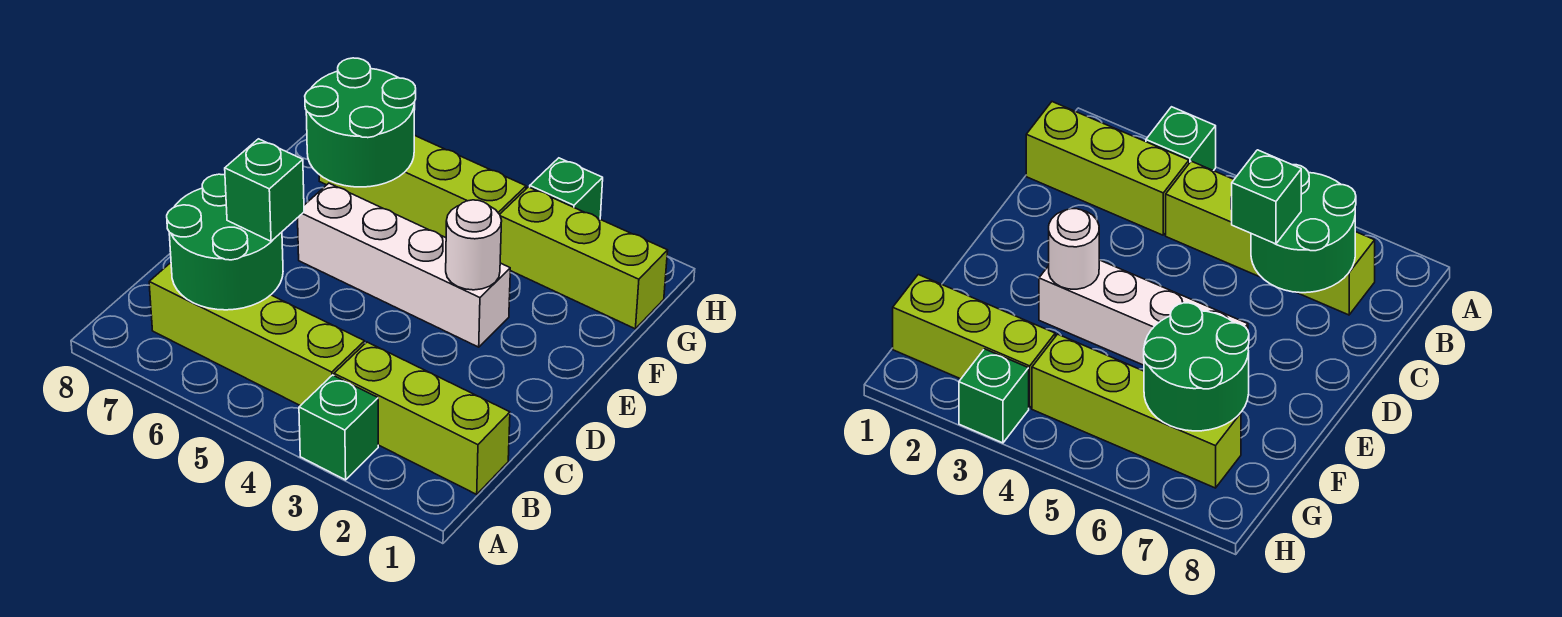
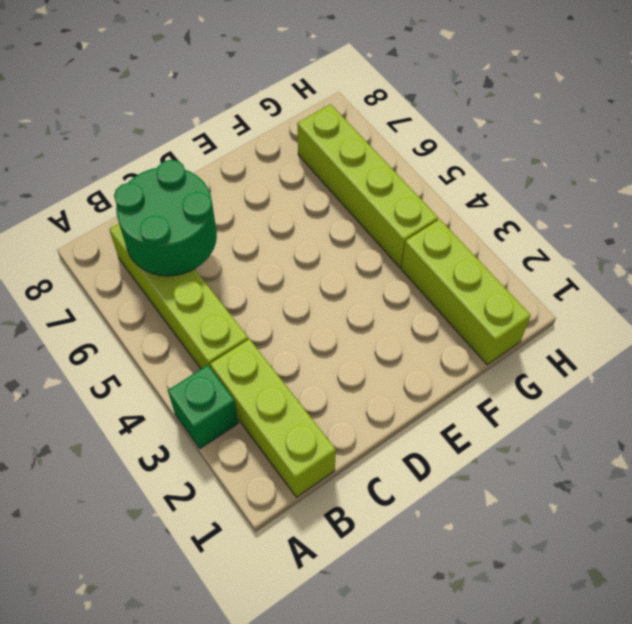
none -> white 1x4 brick [298,183,510,347]
none -> green 1x1 brick [530,158,603,219]

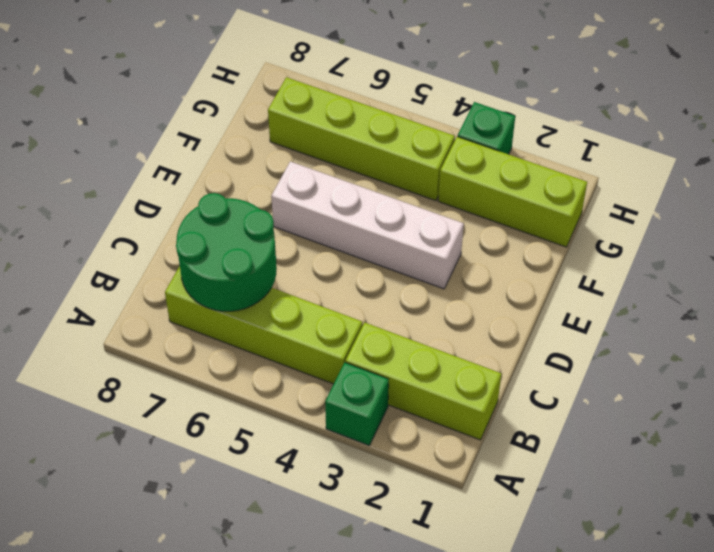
none -> white 1x1 round brick [446,200,502,290]
none -> green 2x2 round brick [305,58,416,187]

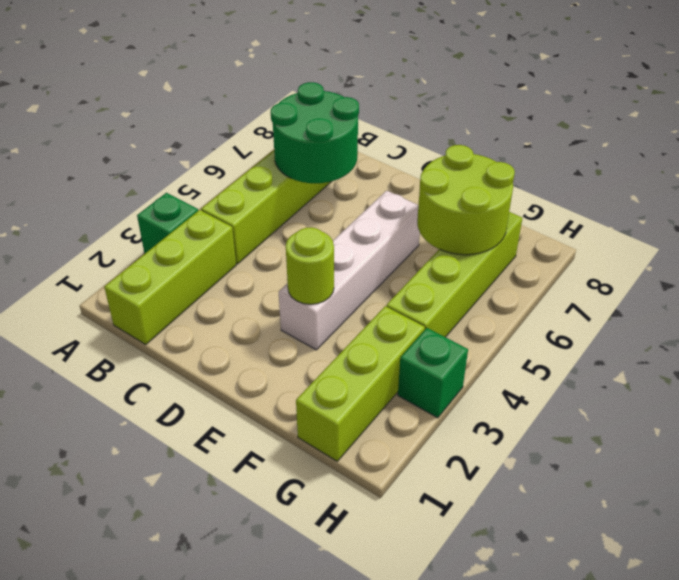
lime 1x1 round brick [286,227,334,304] -> white 1x1 round brick [446,200,502,290]
lime 2x2 round brick [417,145,515,255] -> green 2x2 round brick [305,58,416,187]
none -> green 1x1 brick [225,139,304,241]

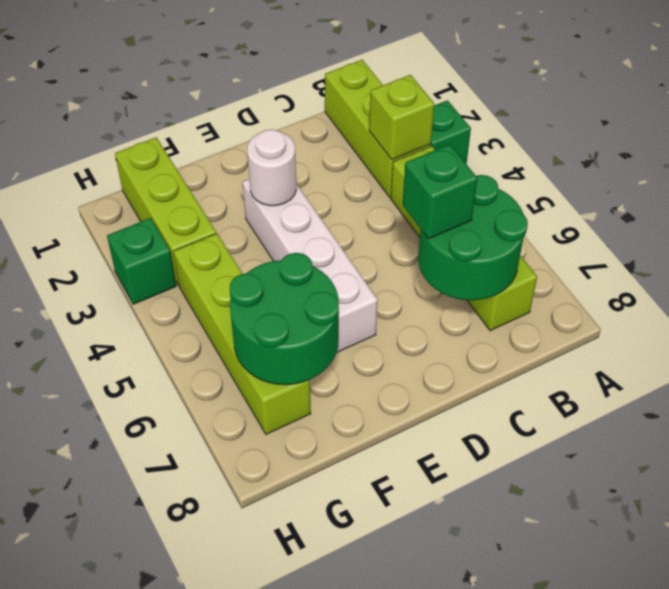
lime 1x1 brick [369,75,434,160] -> none

